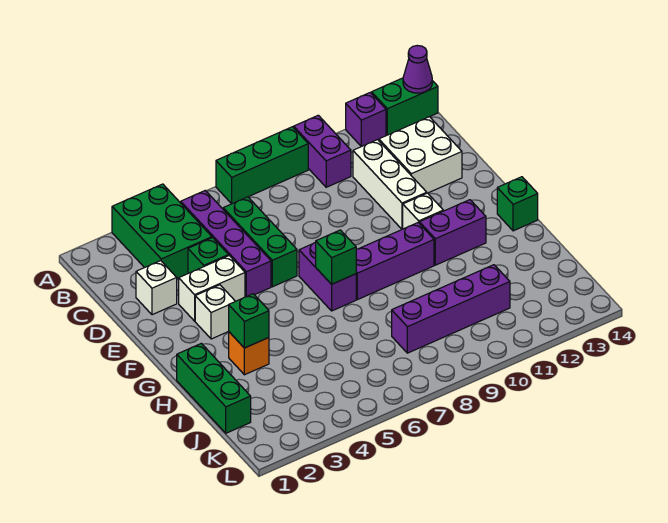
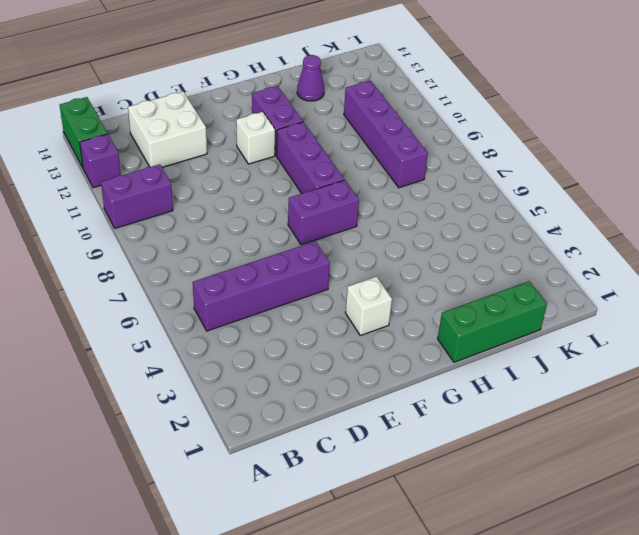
purple 1x1 cone [297,55,324,101] -> purple 1x1 cone moved to [403,46,432,93]
none -> green 2x3 brick [112,184,212,278]
none -> green 1x3 brick [216,127,308,204]
none -> green 1x3 brick [223,197,297,287]

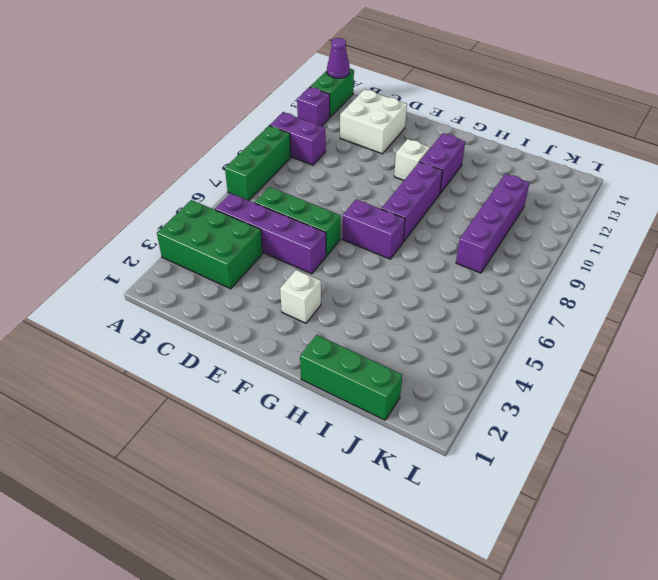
none -> white 1x3 brick [353,140,427,229]
none -> white 1x1 brick [136,261,177,315]
none -> green 1x1 brick [188,238,229,273]

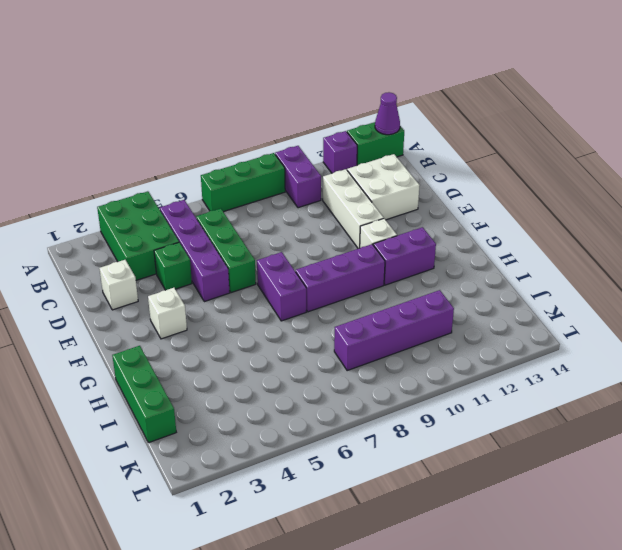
none -> white 1x2 brick [179,256,245,321]
none -> green 1x1 brick [497,177,538,231]
none -> orange 1x1 brick [229,332,269,375]

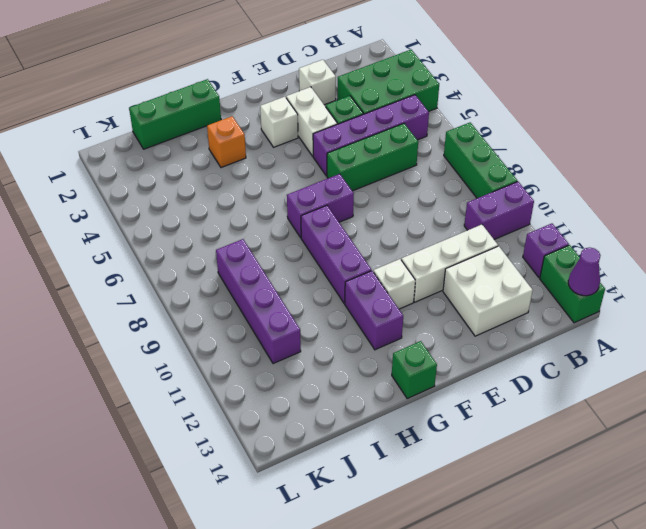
none -> green 1x1 brick [316,230,356,284]
none -> green 1x1 brick [229,294,269,348]

